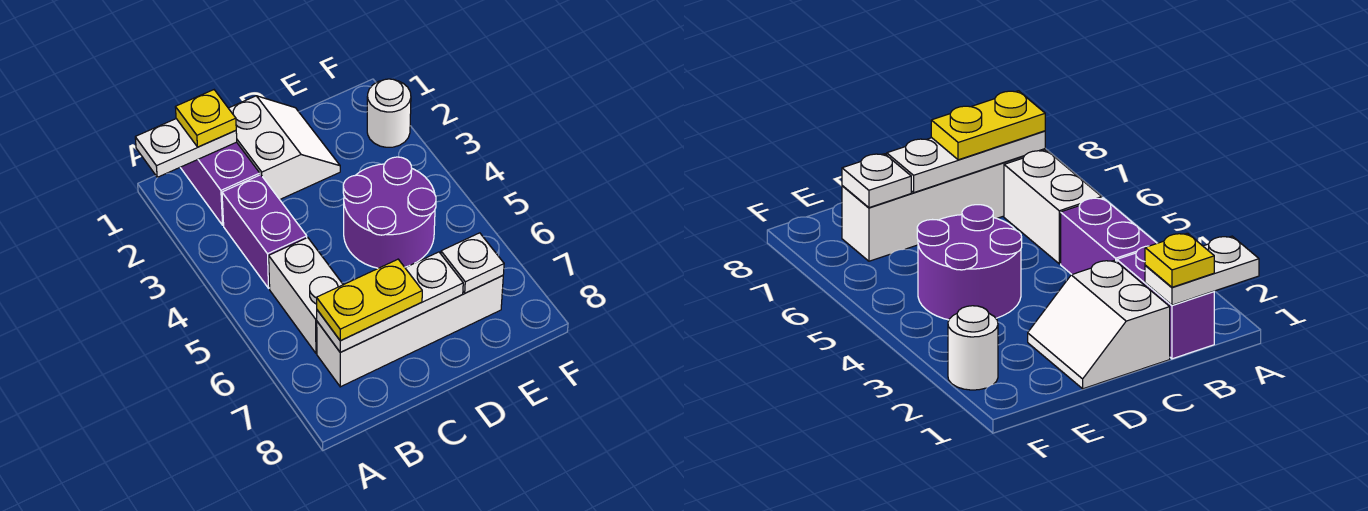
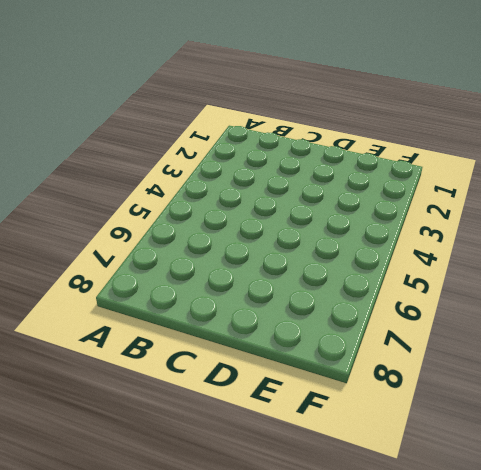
none -> purple 1x2 brick [180,142,260,225]
none -> purple 1x2 brick [222,175,307,288]
none -> white 1x2 brick [269,238,343,353]

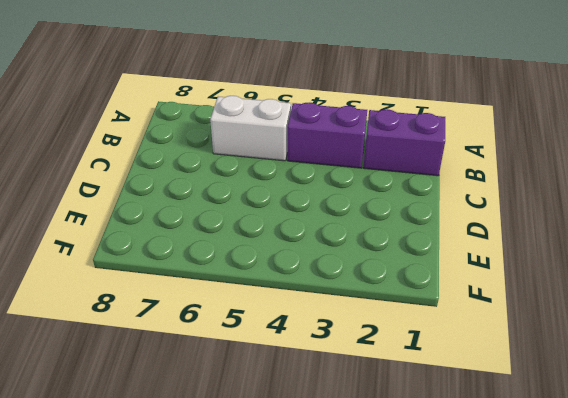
none -> white 1x4 brick [317,275,503,387]
none -> white 2x2 slope [229,96,340,199]
none -> purple 2x2 round brick [343,157,436,268]

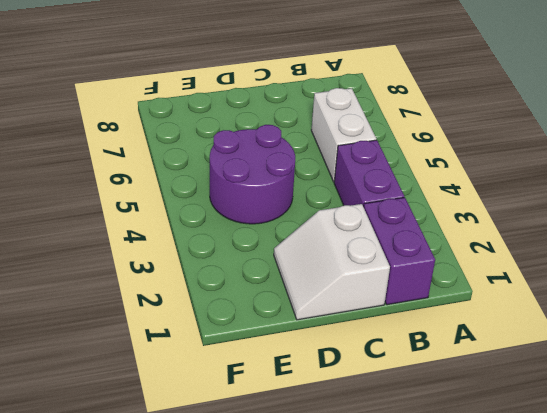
none -> white 1x4 brick [317,275,503,387]
none -> white 1x1 round brick [367,79,411,147]
none -> white 1x2 plate [135,119,237,177]

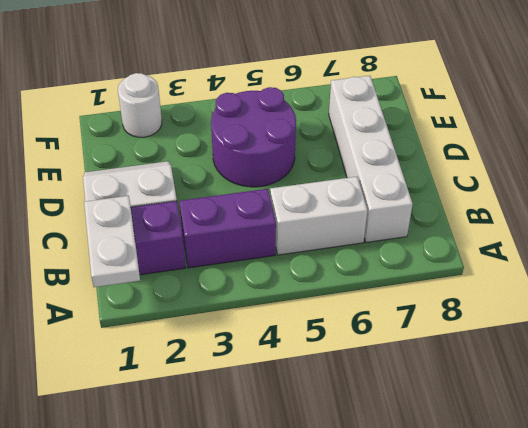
none -> white 1x3 plate [317,252,463,352]
none -> white 1x1 plate [441,233,504,293]
none -> yellow 1x1 plate [175,90,236,147]

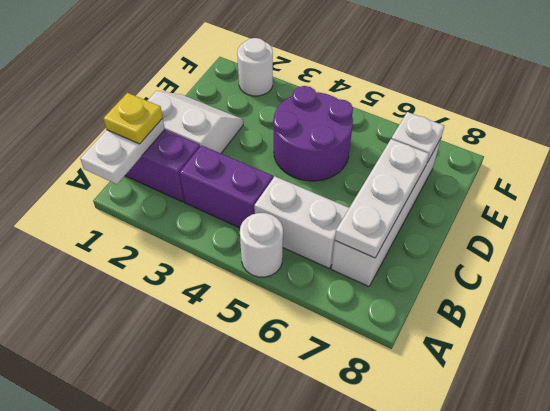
white 1x1 round brick [240,213,283,277] -> none
none -> yellow 1x2 plate [317,259,422,341]

